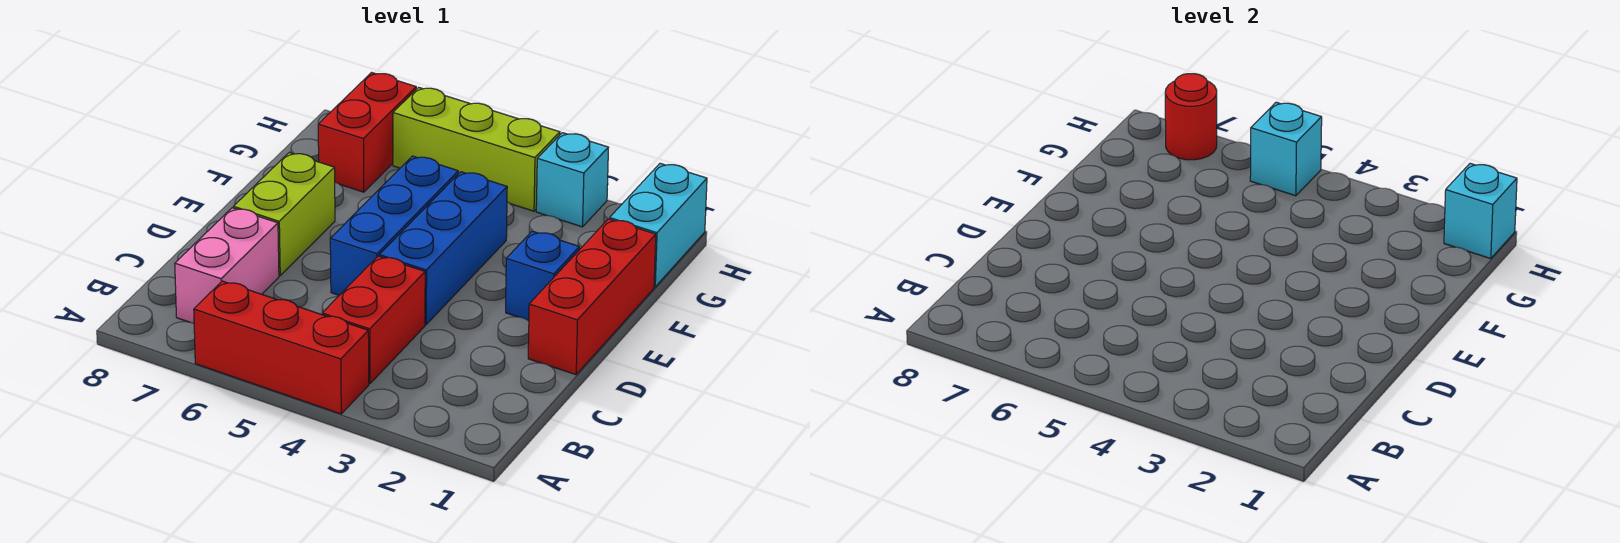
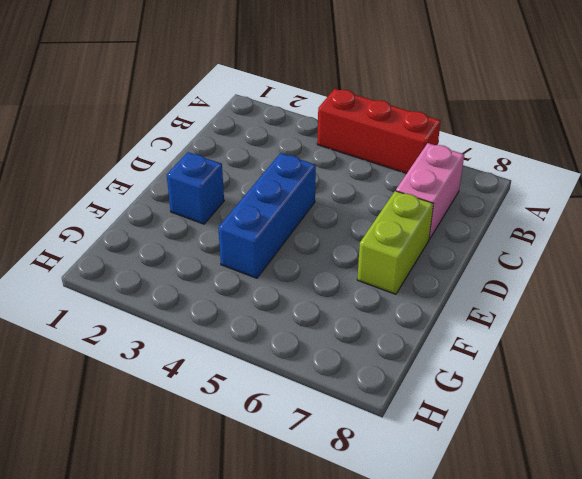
none -> red 1x2 brick [322,256,425,384]
none -> red 1x3 brick [528,219,656,375]
none -> blue 1x3 brick [330,156,458,295]

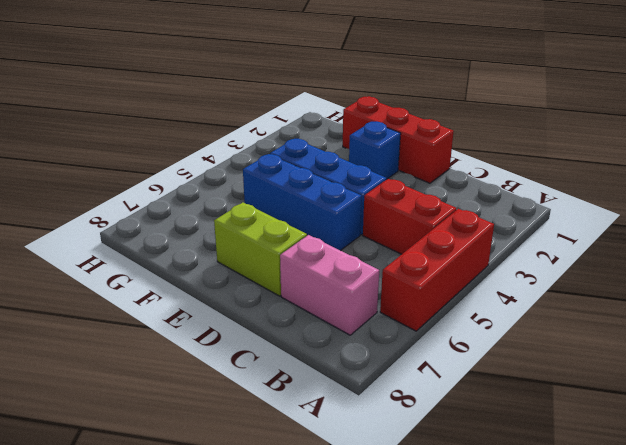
none -> cyan 1x2 brick [610,163,707,287]
none -> red 1x2 brick [318,73,416,192]
none -> cyan 1x1 brick [536,133,609,227]

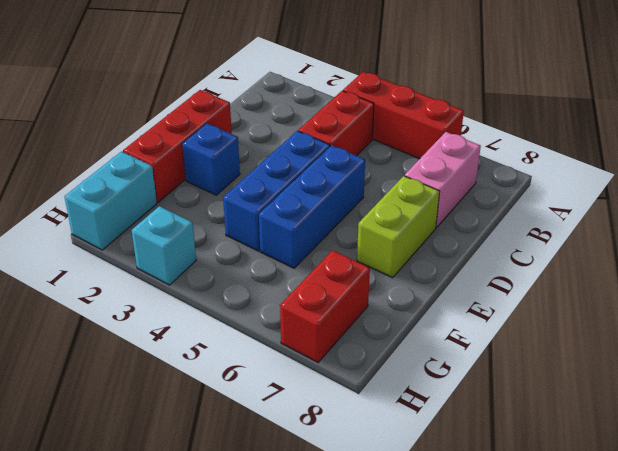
none -> lime 1x3 brick [393,87,560,211]
none -> cyan 1x1 brick [1444,163,1517,259]
none -> cyan 1x1 brick [1250,102,1322,196]

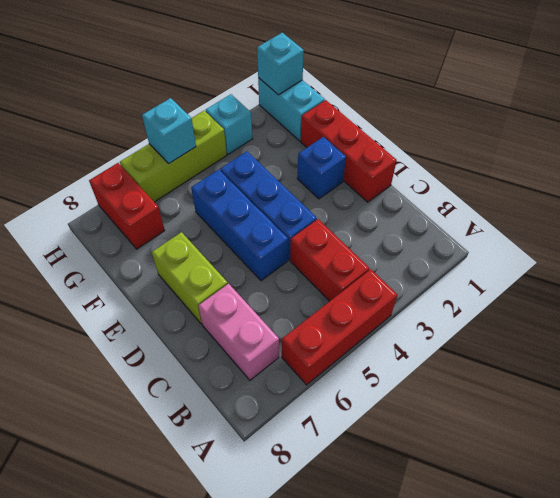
none -> red 1x1 round brick [1165,74,1217,160]

